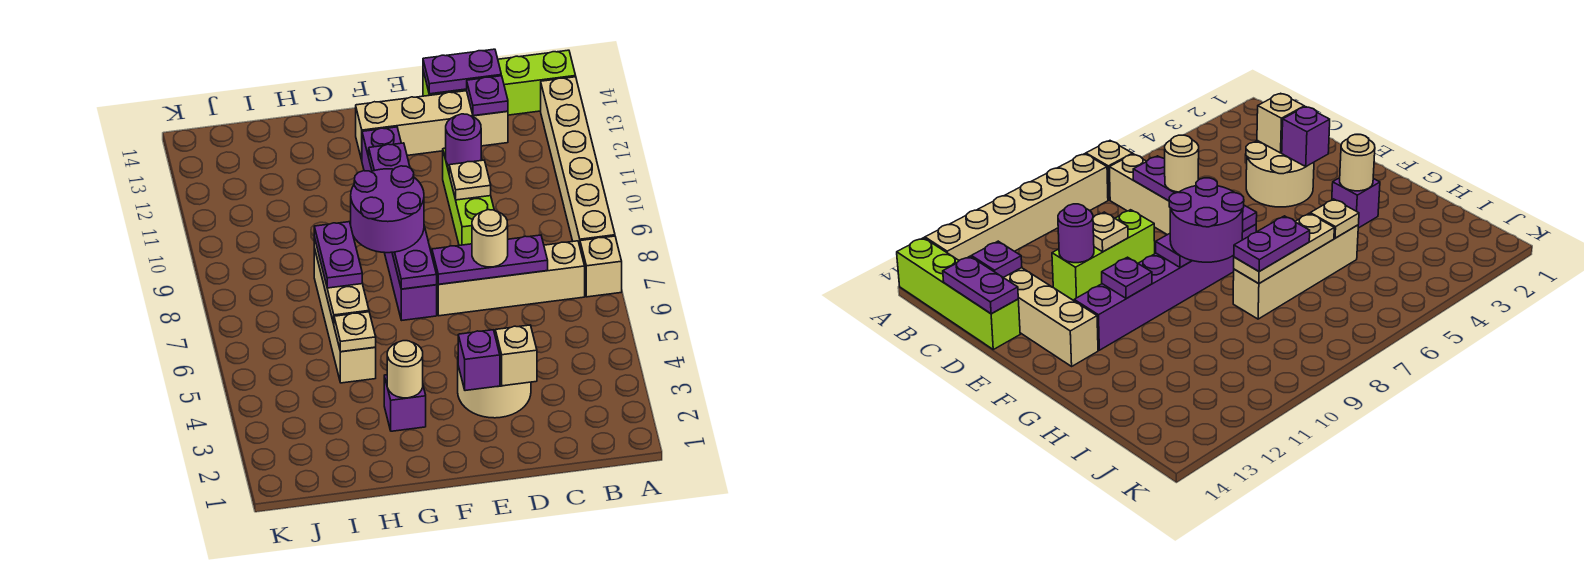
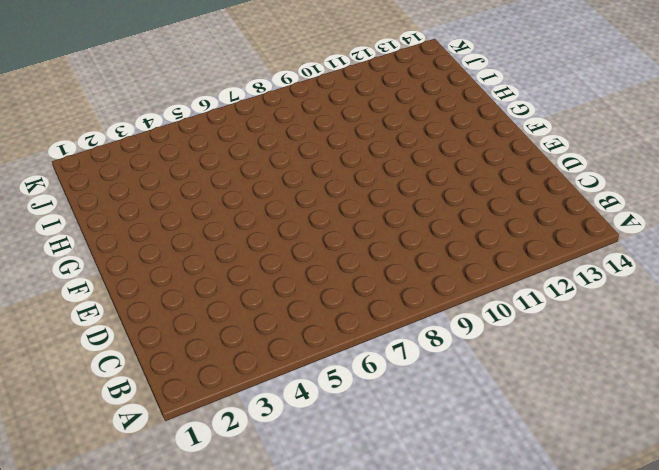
none -> tan 1x1 brick [580,236,622,297]
none -> tan 1x6 brick [541,77,615,245]
none -> lime 1x4 brick [423,50,576,115]

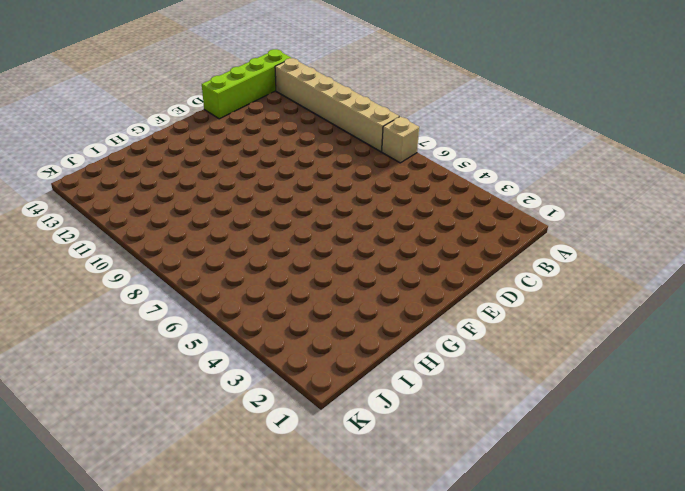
none -> tan 1x4 brick [437,241,585,316]
none -> tan 1x4 brick [356,91,508,160]
none -> tan 2x2 round brick [458,366,531,418]

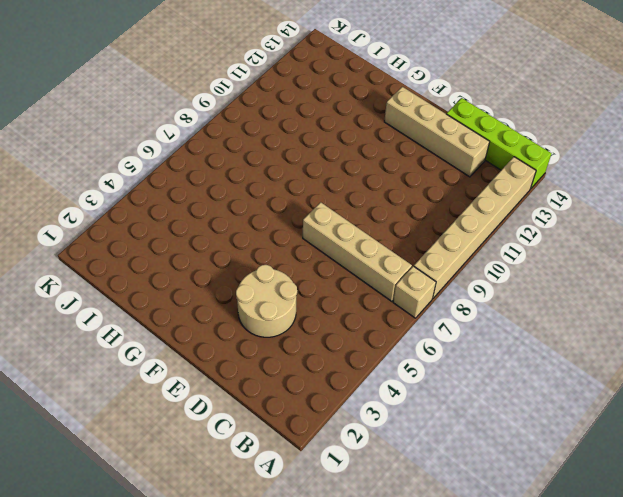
none -> lime 1x3 brick [443,148,494,246]
none -> purple 1x6 brick [362,127,437,320]
none -> purple 1x1 brick [384,375,426,431]

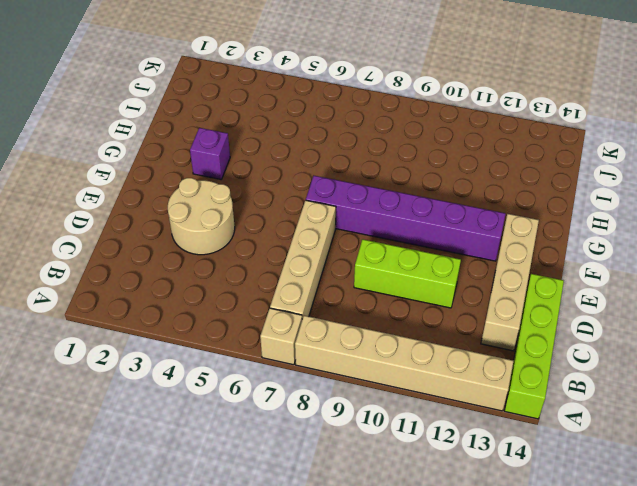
none -> tan 1x4 brick [314,248,376,383]
none -> purple 1x3 plate [432,235,548,284]
none -> purple 1x1 plate [467,76,508,116]

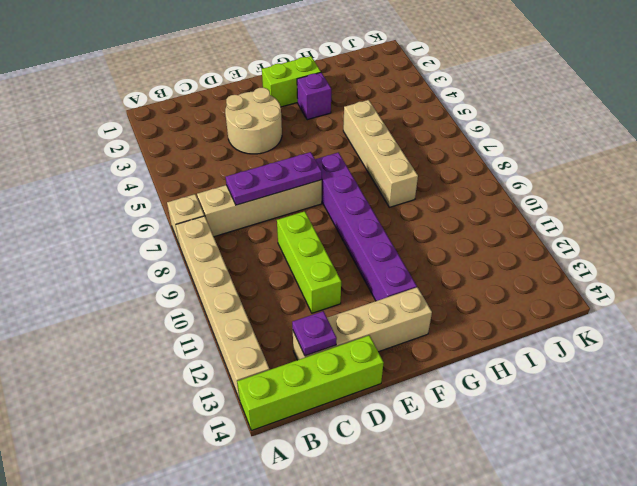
lime 1x2 brick [262,56,321,107] -> none
none -> purple 1x2 plate [423,49,501,94]
none -> tan 1x1 brick [495,325,537,386]
none -> tan 1x1 plate [449,160,491,200]

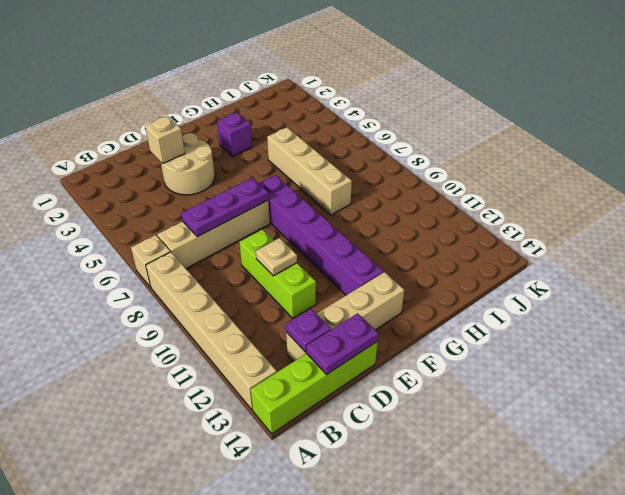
none -> purple 1x1 round brick [446,114,481,165]
none -> purple 1x1 brick [458,330,500,391]
none -> purple 1x3 plate [392,226,437,289]

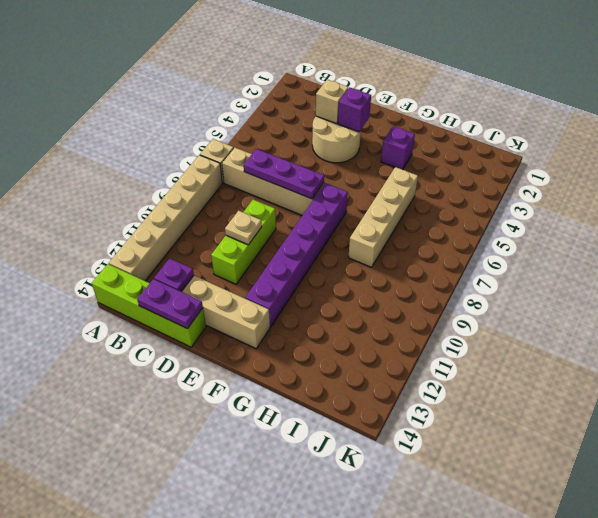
none -> purple 1x1 round brick [446,114,481,165]
none -> purple 1x3 plate [392,226,437,289]
none -> purple 1x1 plate [369,143,410,171]

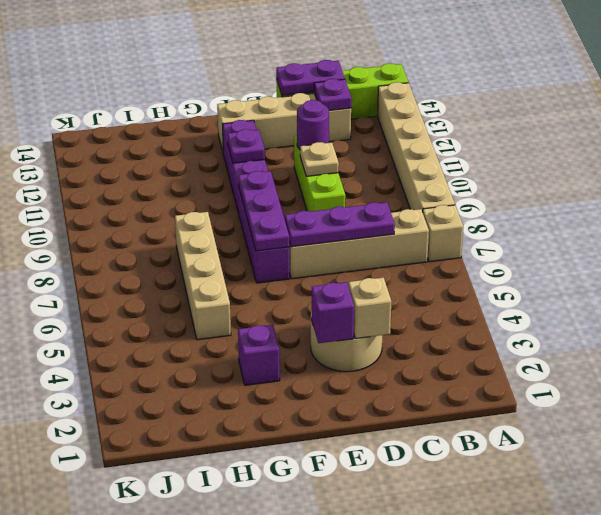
none -> tan 1x1 round brick [387,341,423,398]
none -> tan 1x1 plate [334,312,376,352]
none -> tan 1x3 plate [314,237,369,324]

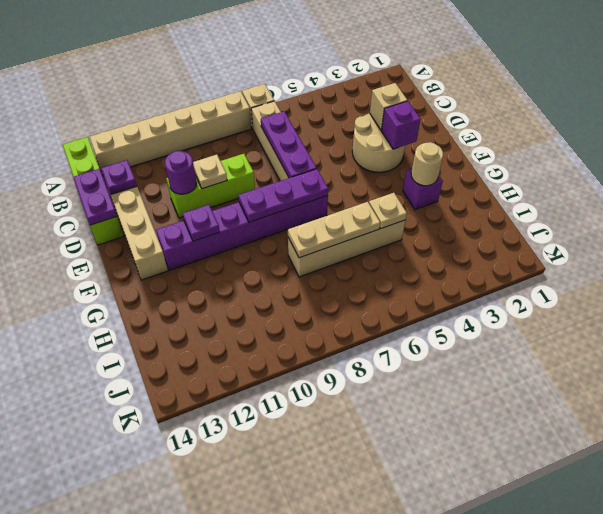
none -> tan 1x1 round brick [472,210,508,267]
none -> purple 2x2 round brick [351,166,424,253]
none -> purple 1x2 plate [314,222,362,288]

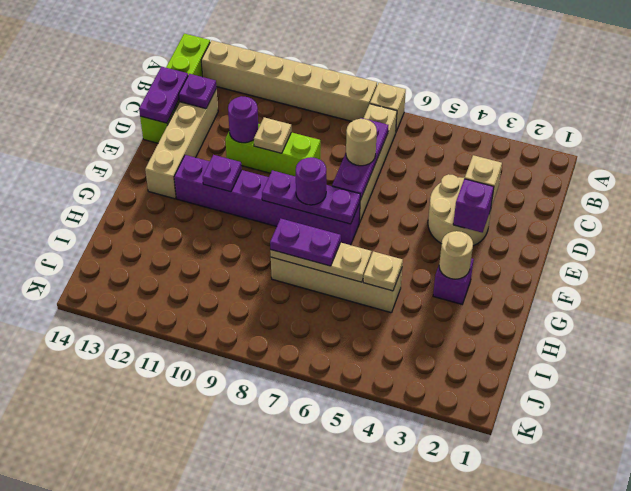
purple 1x1 round brick [296,157,326,205] -> purple 2x2 round brick [351,166,424,253]

